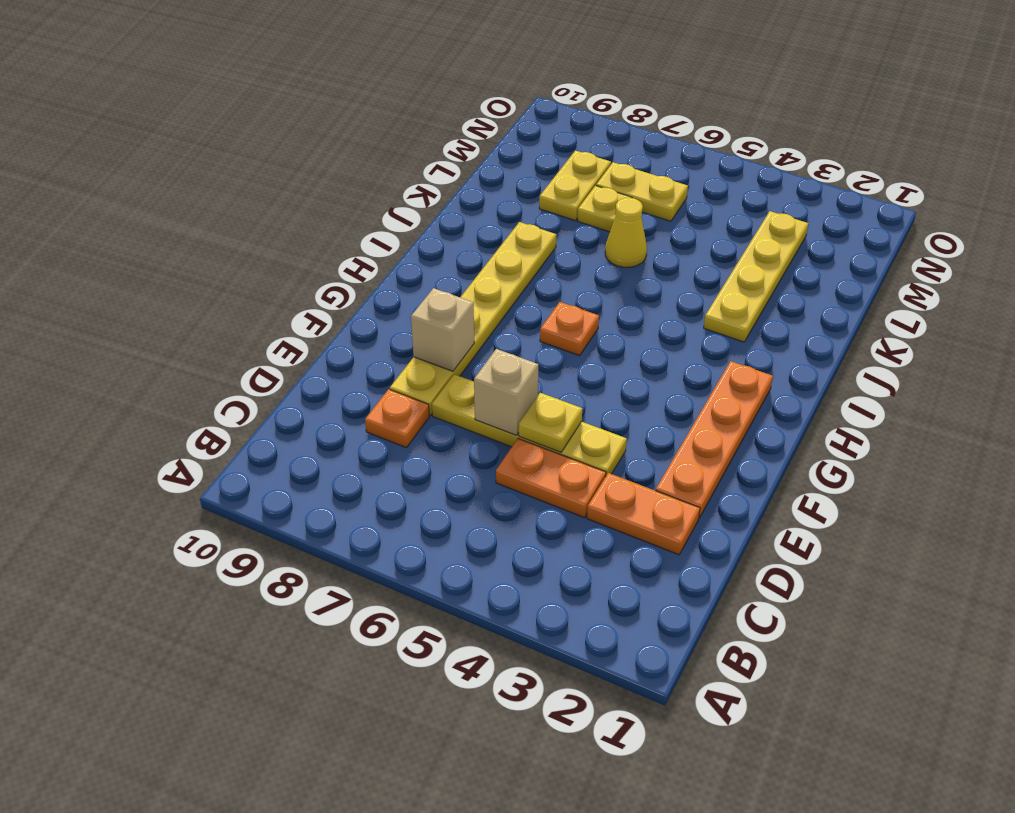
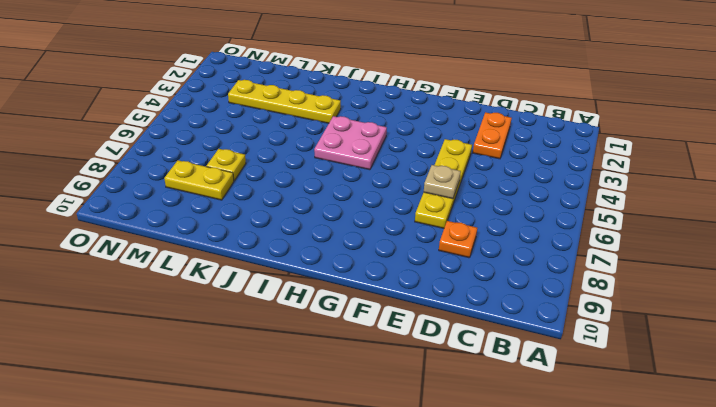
tan 1x1 plate [424,165,461,199] -> tan 1x1 brick [474,349,538,435]
pink 2x2 plate [314,116,387,170] -> none
none -> orange 1x2 plate [496,439,606,518]
none -> orange 1x4 plate [656,361,773,518]
none -> yellow 1x6 plate [390,222,556,415]

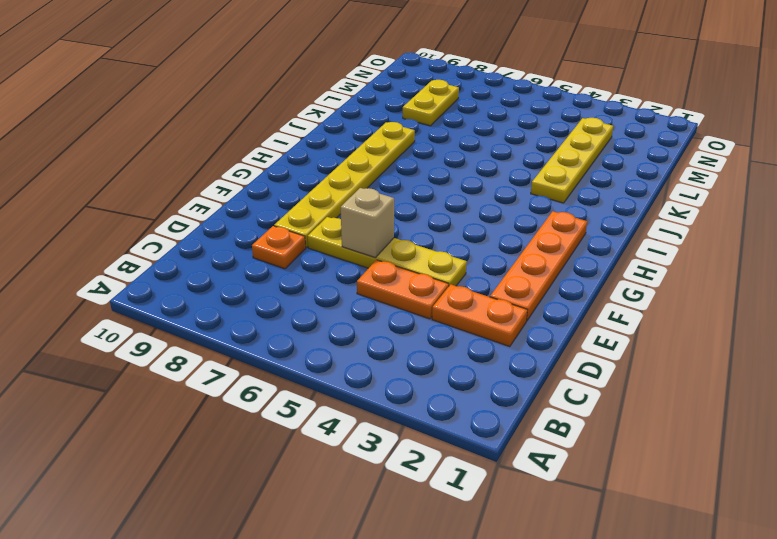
none -> orange 1x1 plate [540,302,599,356]
none -> yellow 1x1 cone [605,198,647,267]
none -> yellow 1x1 plate [577,186,632,232]

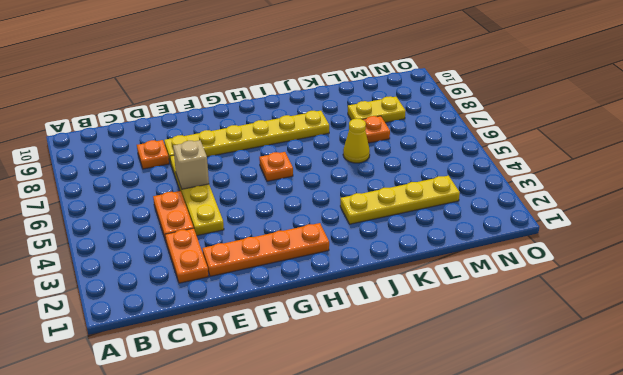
orange 1x1 plate [362,116,390,143] -> yellow 1x1 plate [577,186,632,232]
none -> yellow 1x2 plate [596,162,688,221]
none -> yellow 1x1 plate [519,393,582,452]
none -> tan 1x1 brick [411,288,474,371]

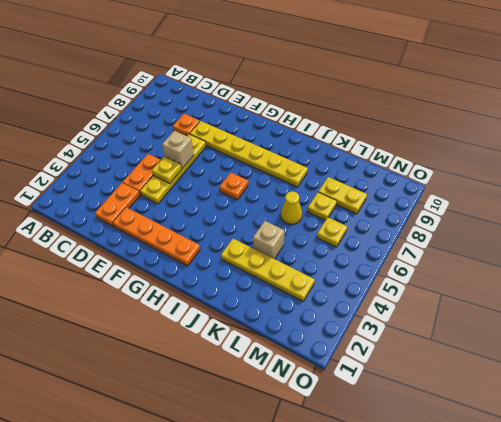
tan 1x1 brick [253,221,284,259] -> tan 1x1 brick moved to [411,288,474,371]
yellow 1x1 plate [317,218,347,247] -> yellow 1x2 plate [596,162,688,221]

